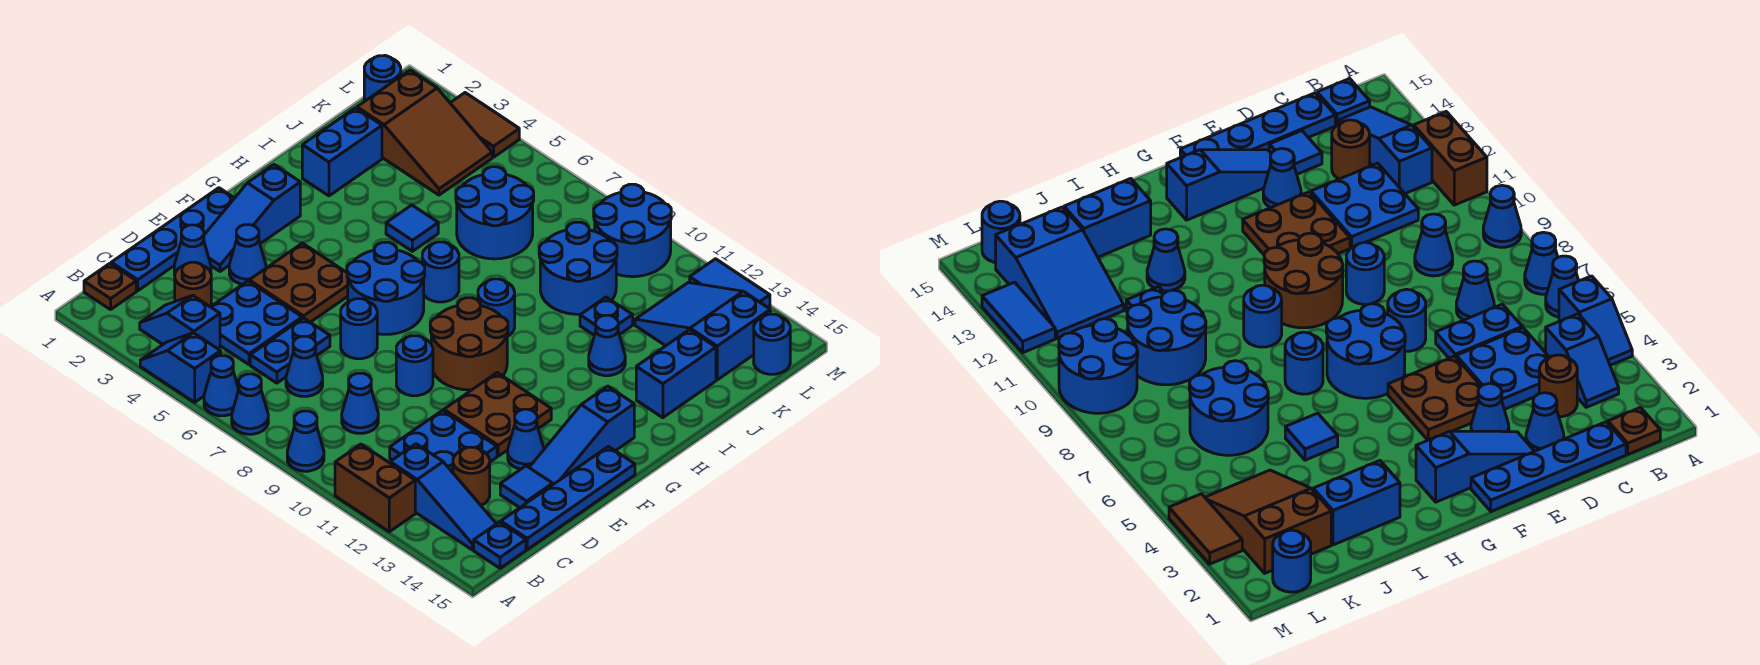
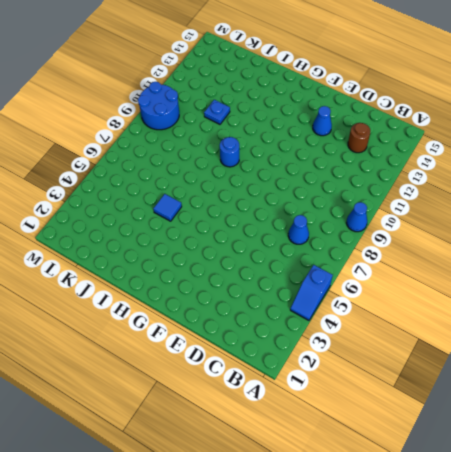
none -> blue 1x1 cone [204,356,239,416]
none -> blue 1x1 cone [232,374,268,434]
none -> brown 1x2 brick [335,444,415,532]
none -> brown 1x1 plate [84,264,136,310]

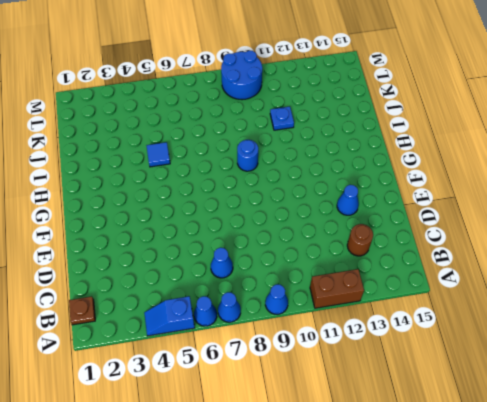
none -> blue 1x2 slope [140,295,220,349]
none -> blue 1x3 slope [390,444,496,550]
none -> blue 1x1 plate [474,522,526,568]
none -> blue 1x4 plate [111,188,234,291]

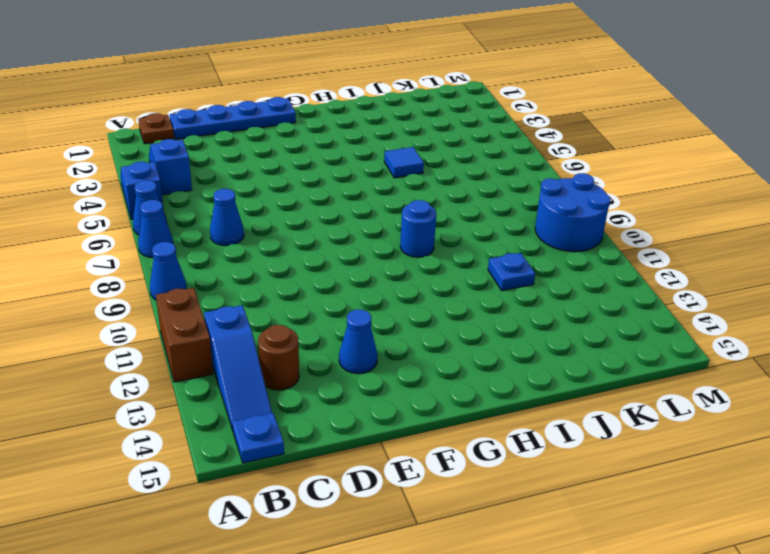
none -> brown 1x1 round brick [175,262,211,307]
none -> blue 2x2 plate [211,281,302,365]
none -> blue 1x2 plate [250,318,330,383]
none -> blue 1x1 cone [342,373,378,433]

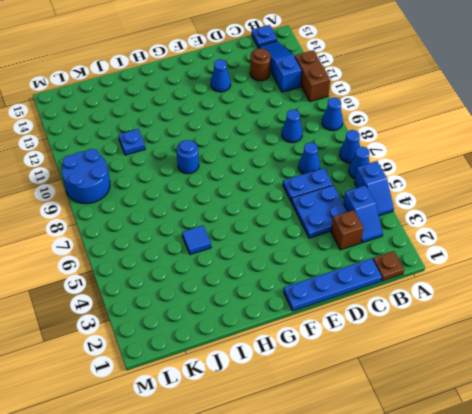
brown 1x1 brick [331,210,364,250] -> brown 1x1 round brick [175,262,211,307]
none -> blue 2x2 plate [390,410,497,472]
none -> blue 1x4 plate [501,447,635,549]
none -> blue 1x1 cone [174,225,211,275]
none -> blue 1x1 tile [500,466,553,508]

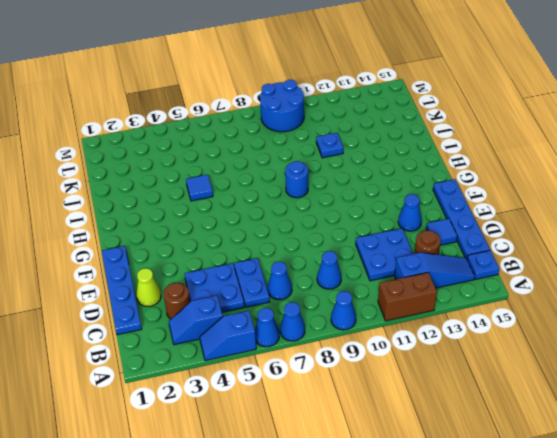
lime 1x1 cone [136,268,161,306] -> blue 1x1 cone [174,225,211,275]
none -> brown 1x1 plate [84,264,136,310]
none -> blue 1x3 slope [204,165,300,271]
none -> blue 1x1 cone [229,225,266,284]
none -> brown 2x2 plate [249,243,348,322]

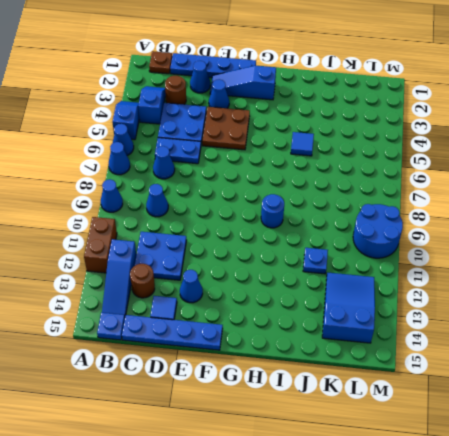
none -> blue 1x1 round brick [341,299,377,359]
none -> blue 1x1 round brick [396,336,433,396]
none -> brown 2x2 plate [444,373,551,456]
none -> blue 1x3 slope [529,386,634,484]

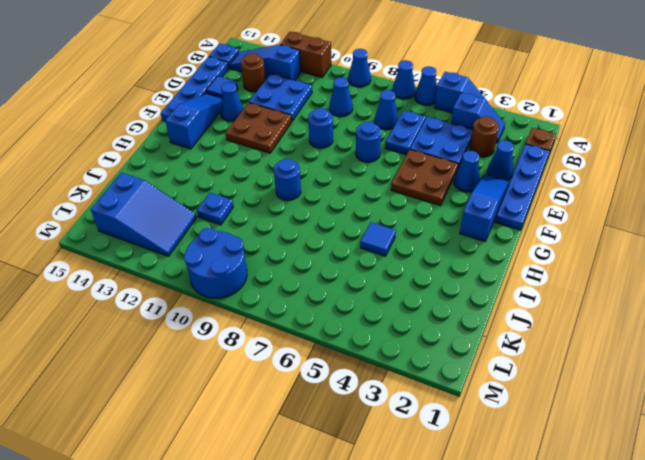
none -> blue 2x2 round brick [347,242,425,334]
none -> brown 2x2 round brick [430,298,508,390]
none -> blue 1x1 round brick [422,242,459,302]
none -> blue 1x2 brick [302,108,382,196]

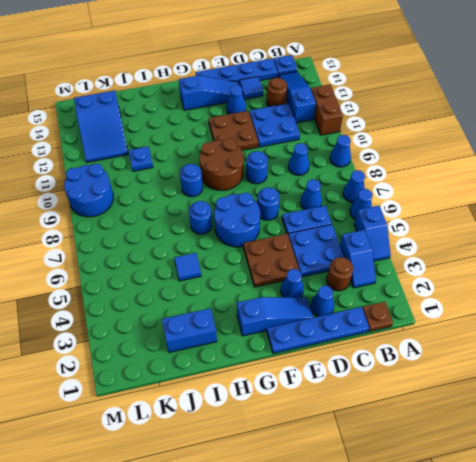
none -> blue 1x1 cone [589,315,625,376]
none -> blue 1x2 brick [636,330,716,418]
none -> blue 2x2 round brick [456,167,534,259]
none -> blue 2x2 round brick [539,222,617,314]

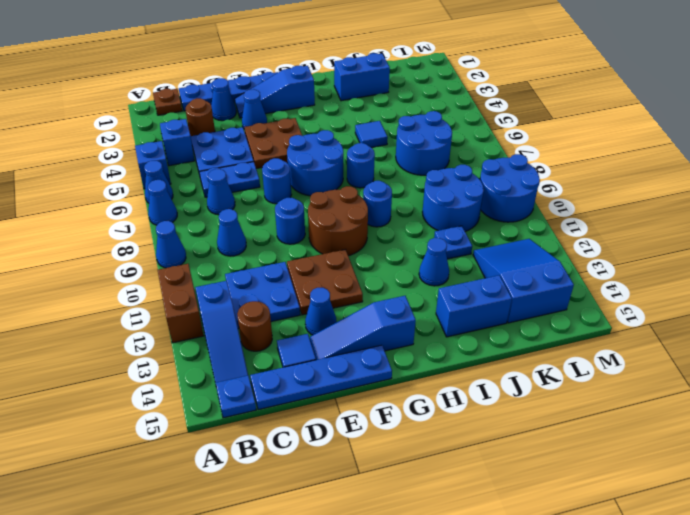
none -> brown 2x3 slope [357,70,492,195]
none -> blue 1x1 round brick [364,56,401,101]
none -> blue 1x1 round brick [754,314,790,374]
none -> brown 1x2 tile [451,93,519,157]

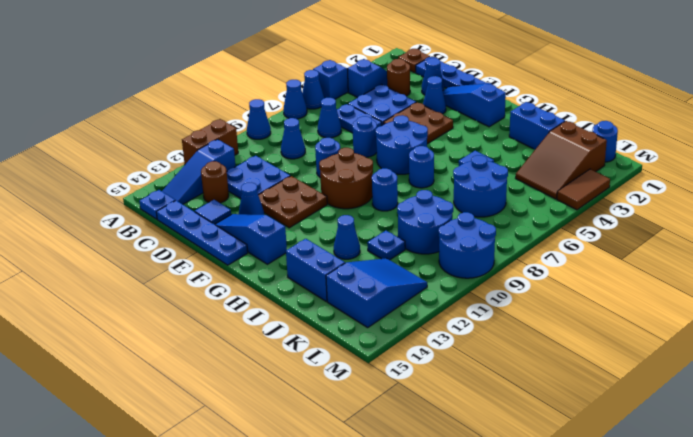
none -> blue 1x1 round brick [754,314,790,374]
none -> blue 1x2 tile [690,259,770,307]

